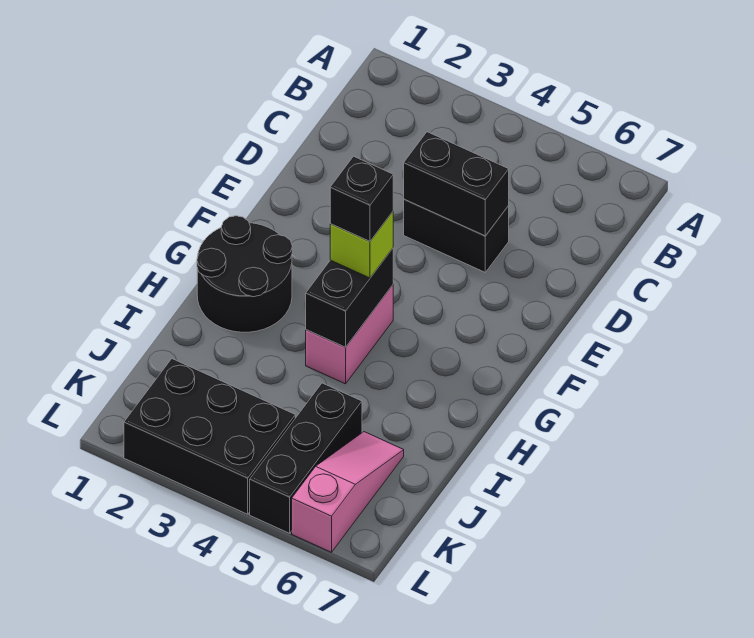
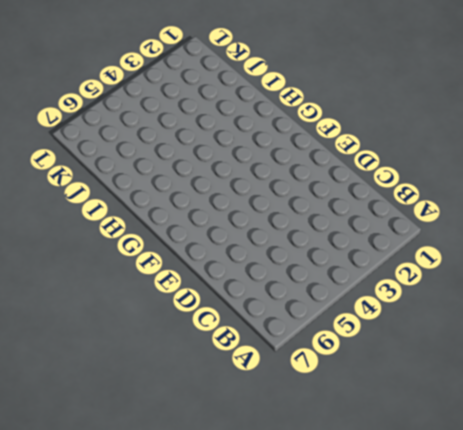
none -> black 1x2 brick [404,199,509,272]
none -> black 2x2 round brick [197,216,292,332]

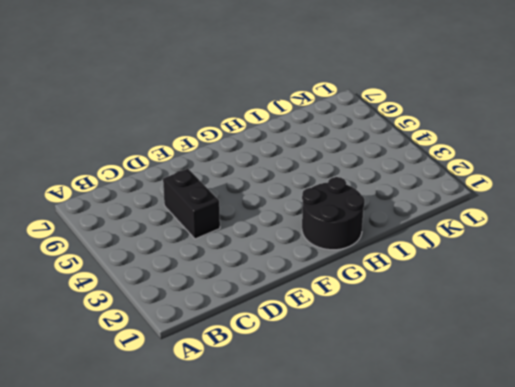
none -> pink 1x2 brick [306,285,393,384]
none -> black 1x3 brick [250,383,362,533]

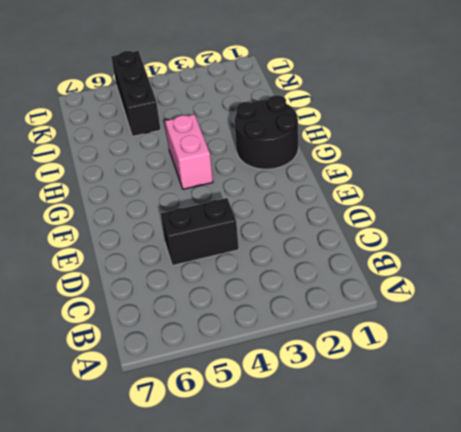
none -> pink 1x3 slope [292,432,404,552]
none -> black 2x3 brick [124,359,295,514]

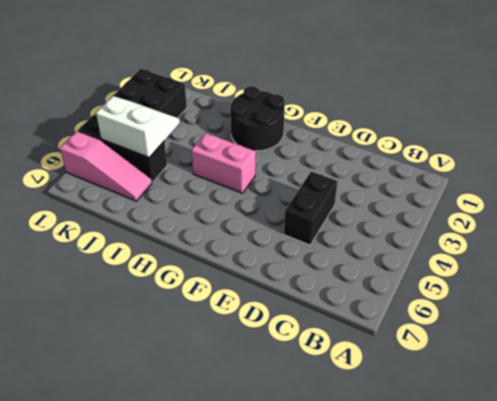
white 2x2 slope [96,96,180,157] -> none
none -> black 1x2 brick [404,132,509,236]
none -> black 1x2 brick [305,248,393,347]

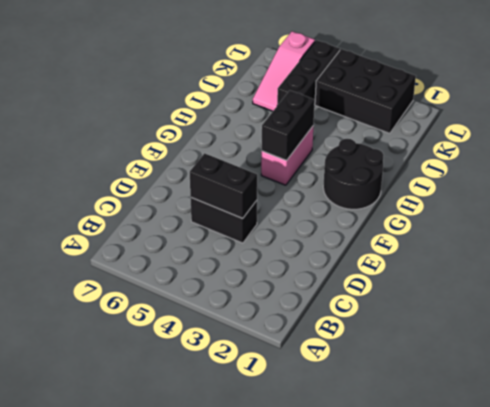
none -> lime 1x1 brick [330,212,393,278]
none -> black 1x1 brick [330,156,393,241]

